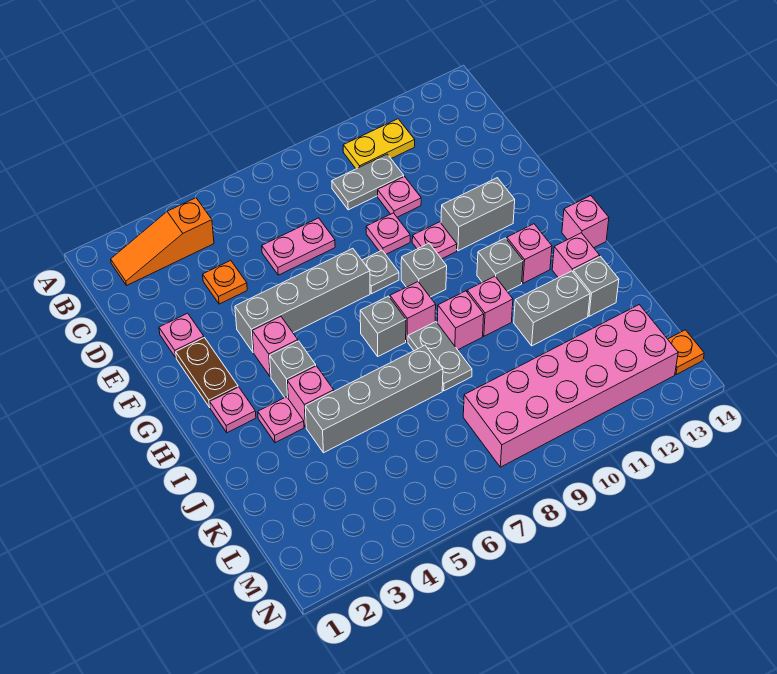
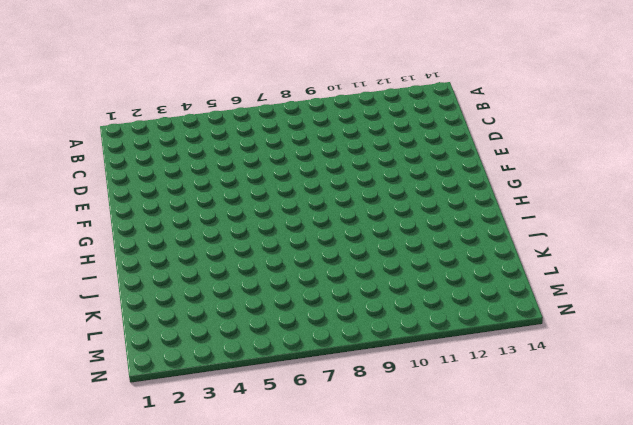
none -> orange 1x3 slope [111,198,214,286]
none -> yellow 1x2 plate [343,119,415,169]
none -> grey 1x2 plate [332,154,404,210]
none -> orange 1x1 plate [203,260,247,304]

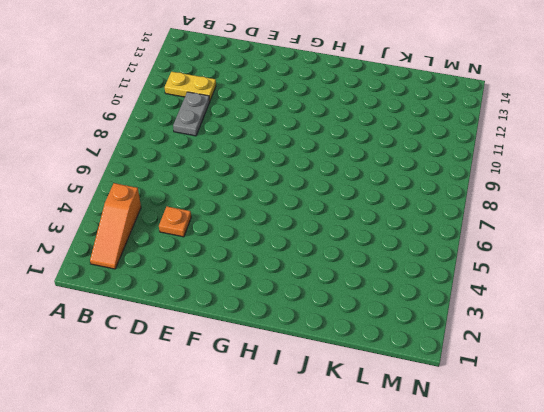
yellow 1x2 plate [165,72,216,101] -> yellow 1x2 plate turned to [343,119,415,169]
none -> pink 1x2 plate [262,218,335,275]
none -> pink 1x1 plate [378,177,421,217]
none -> pink 1x1 plate [159,313,204,358]
none -> pink 1x1 plate [366,213,410,254]

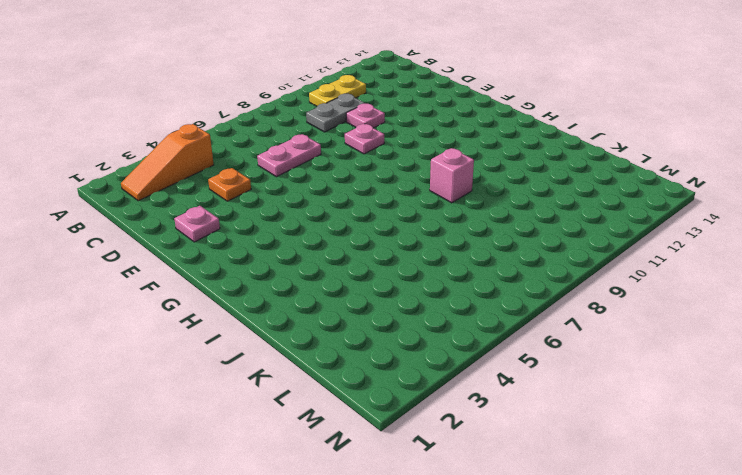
none -> brown 1x2 plate [176,338,238,407]
none -> grey 1x4 brick [235,248,370,352]
none -> grey 1x1 plate [362,250,399,294]
none -> pink 1x1 plate [412,222,457,259]

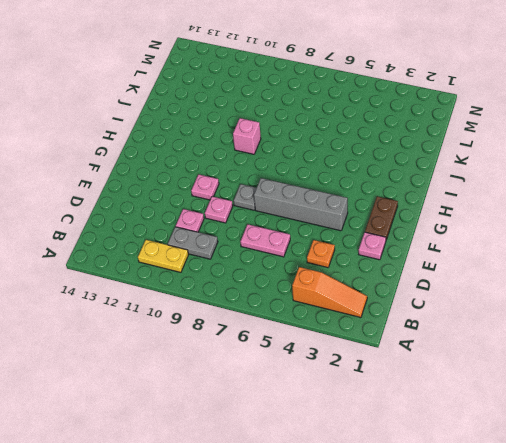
none -> grey 1x2 brick [441,178,515,251]
none -> pink 1x1 brick [252,317,298,377]
none -> grey 1x1 brick [401,243,447,297]
none -> pink 1x1 plate [210,387,256,433]

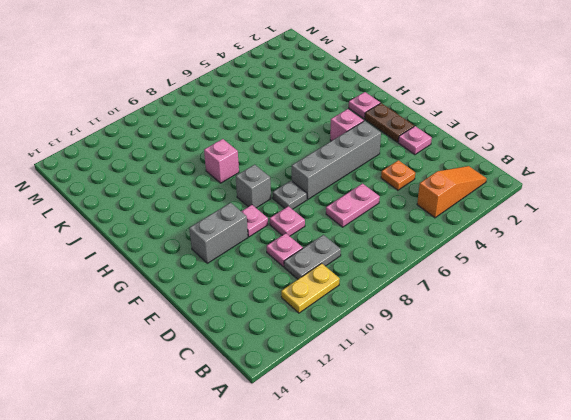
none -> grey 1x1 brick [270,341,316,398]
none -> grey 1x1 brick [360,296,406,356]
none -> pink 1x1 brick [390,282,436,342]
none -> grey 1x1 brick [477,238,523,291]

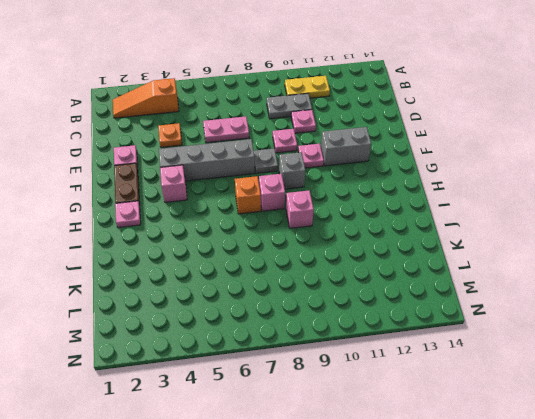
orange 1x1 brick [235,176,261,214] -> grey 1x1 brick [360,296,406,356]
none -> grey 1x1 brick [270,341,316,398]
none -> grey 1x1 brick [477,238,523,291]
none -> pink 1x1 brick [507,224,552,283]
none -> pink 1x1 brick [562,196,609,248]

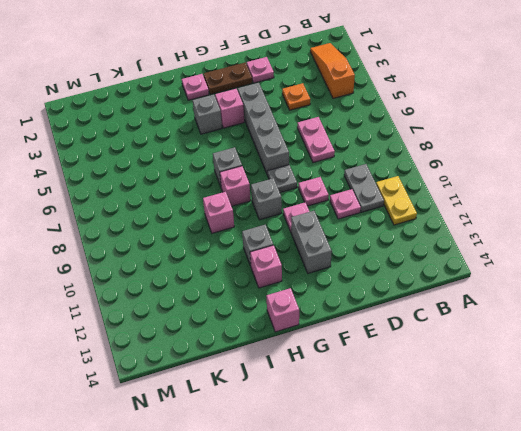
none -> pink 1x1 plate [258,397,304,443]
none -> pink 1x1 brick [287,366,334,427]
none -> grey 1x2 plate [408,322,472,391]
none -> pink 1x1 brick [467,276,513,336]

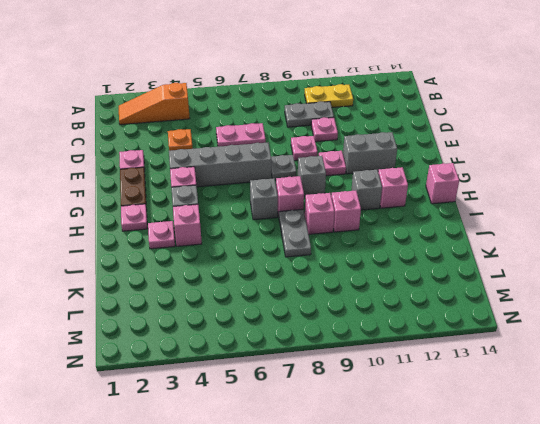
none -> pink 1x1 brick [552,233,600,278]
none -> grey 1x4 brick [305,345,443,453]
none -> grey 1x2 brick [514,271,590,346]
none -> grey 1x1 brick [573,257,619,316]

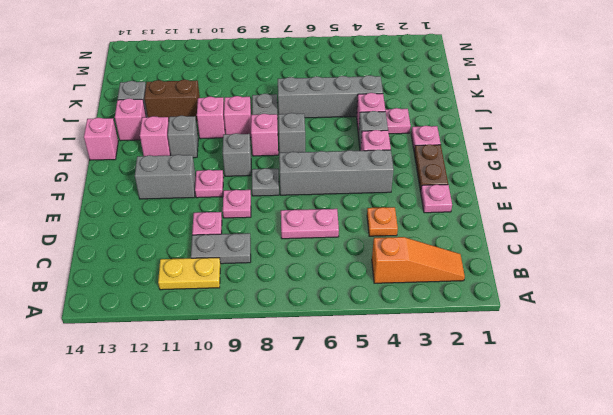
brown 1x2 brick [144,80,200,120] -> grey 1x2 brick [514,271,590,346]
none -> pink 2x6 brick [463,305,678,467]
none -> orange 1x1 plate [668,330,704,375]

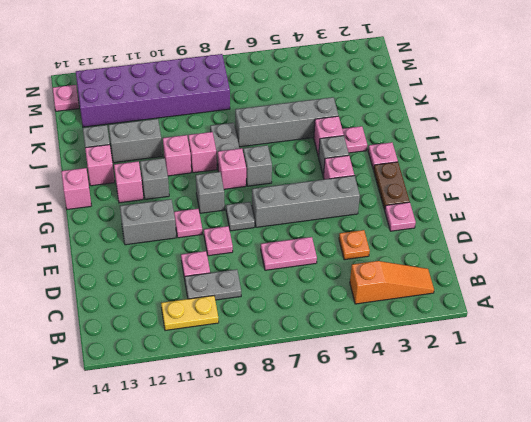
purple 2x6 brick [76,54,230,127] -> pink 2x6 brick [463,305,678,467]
pink 1x1 plate [53,85,79,111] -> orange 1x1 plate [668,330,704,375]

